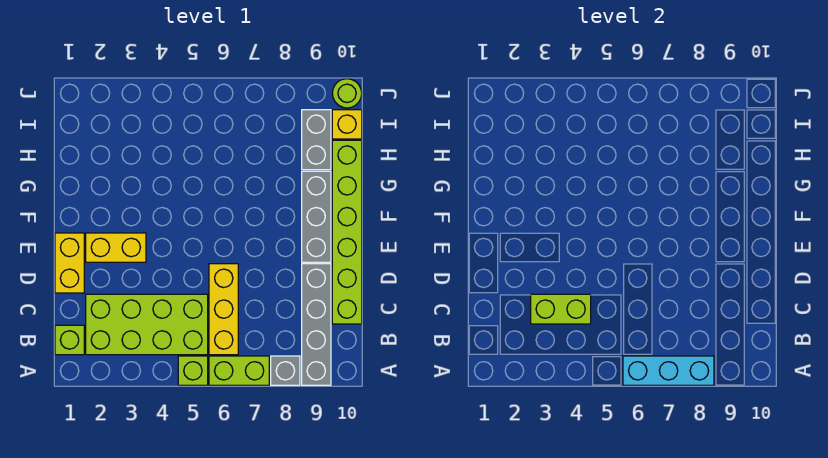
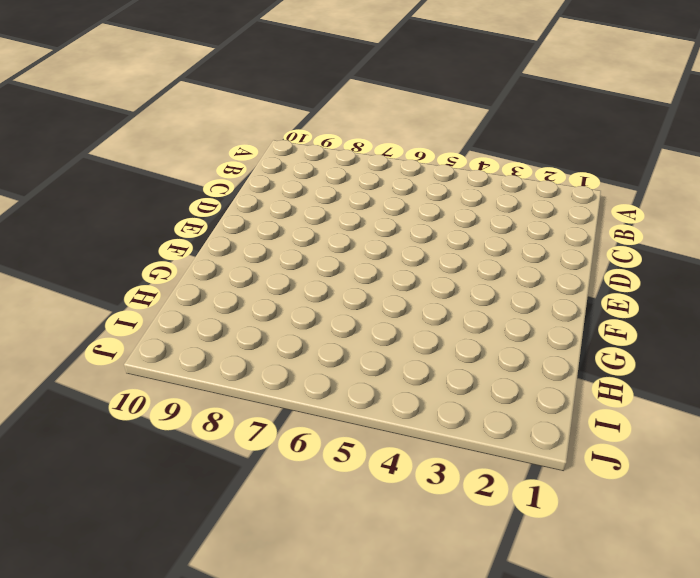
none -> lime 1x1 brick [178,356,208,385]
none -> lime 1x2 brick [209,356,269,385]
none -> grey 1x1 brick [271,356,300,385]

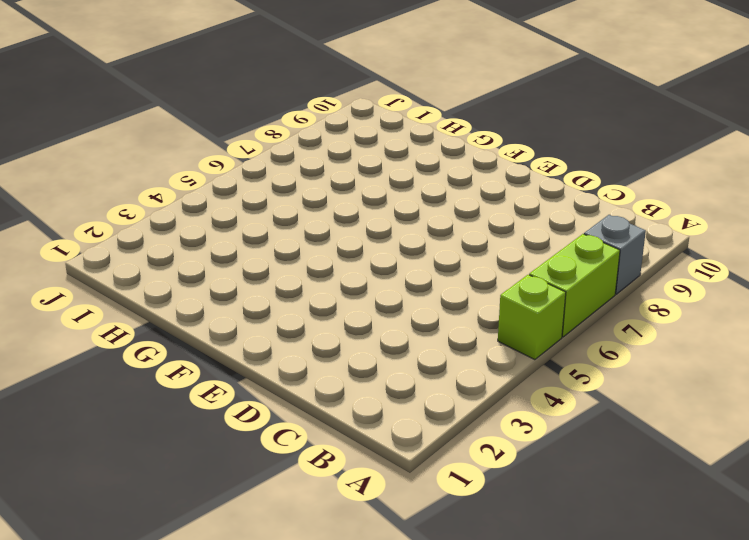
none -> grey 1x4 brick [302,264,331,385]
none -> lime 1x1 brick [55,325,84,355]
none -> lime 2x4 brick [86,294,208,355]

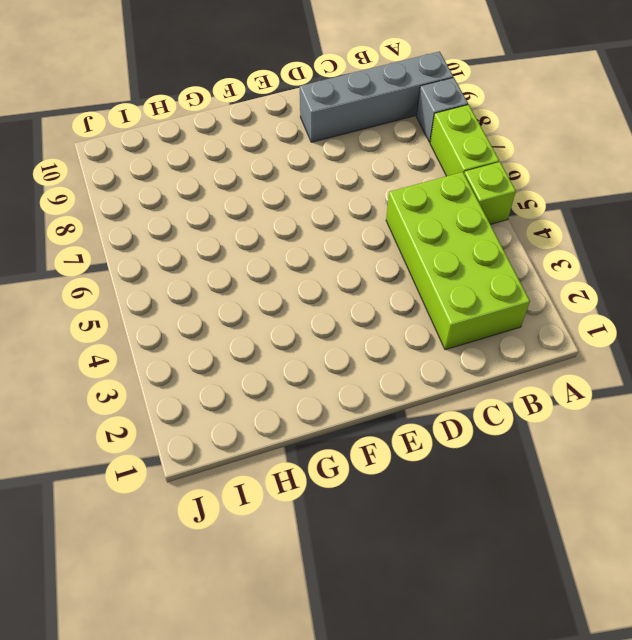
none -> lime 1x1 brick [55,325,84,355]
none -> yellow 1x3 brick [209,264,238,355]
none -> lime 1x6 brick [332,140,362,324]

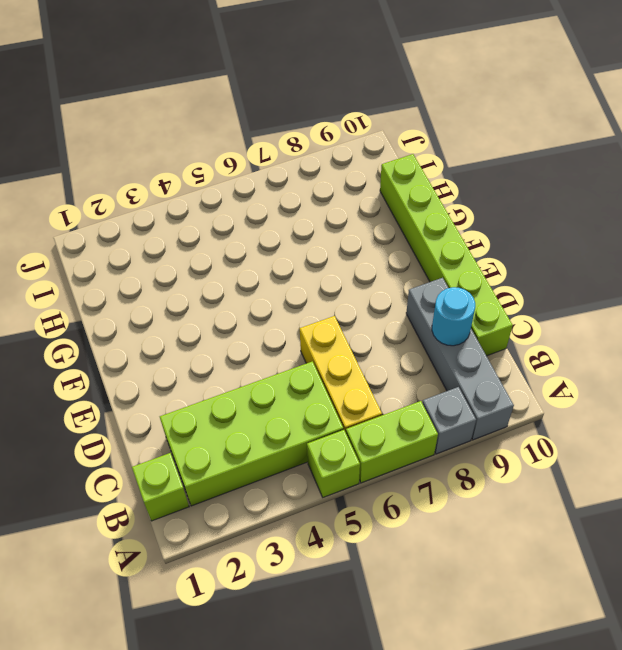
cyan 1x1 round brick [432,287,475,346] -> none
none -> yellow 1x2 brick [55,233,84,293]
none -> yellow 1x2 brick [86,233,146,262]
none -> grey 1x3 brick [302,171,331,262]

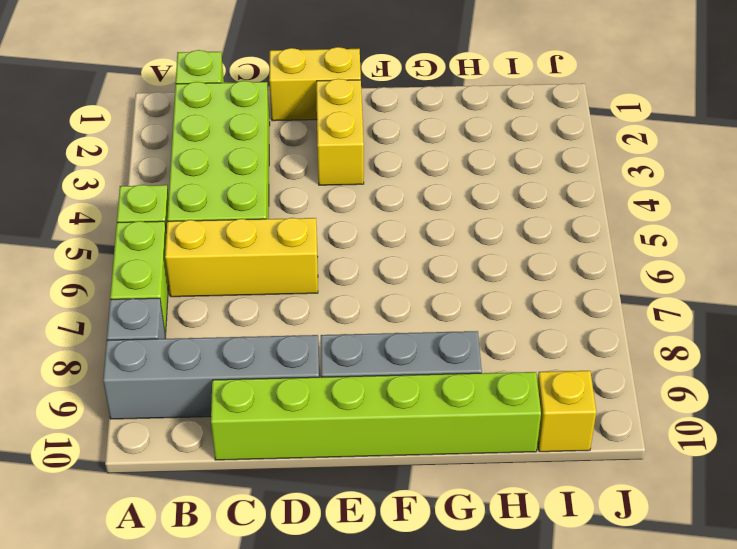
none -> grey 1x2 brick [302,110,331,170]
none -> lime 1x1 round brick [332,79,362,108]
none -> cyan 1x3 brick [623,356,714,385]

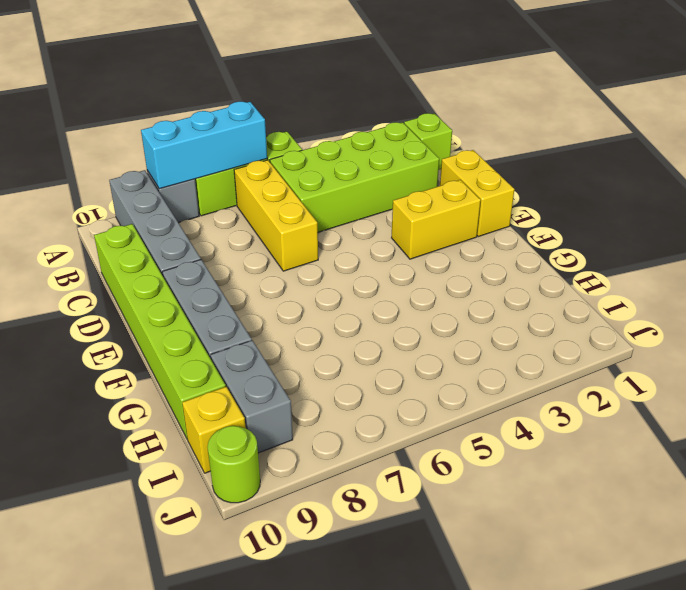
none -> lime 1x2 brick [531,294,591,324]

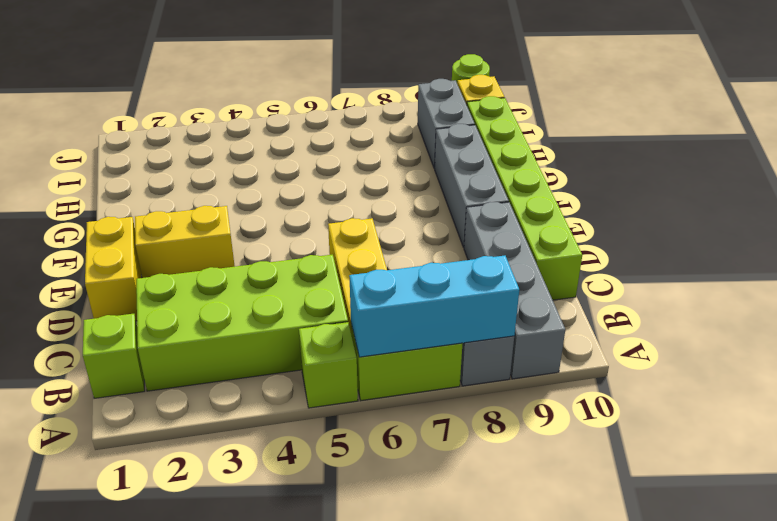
none -> lime 1x2 brick [531,294,591,324]

